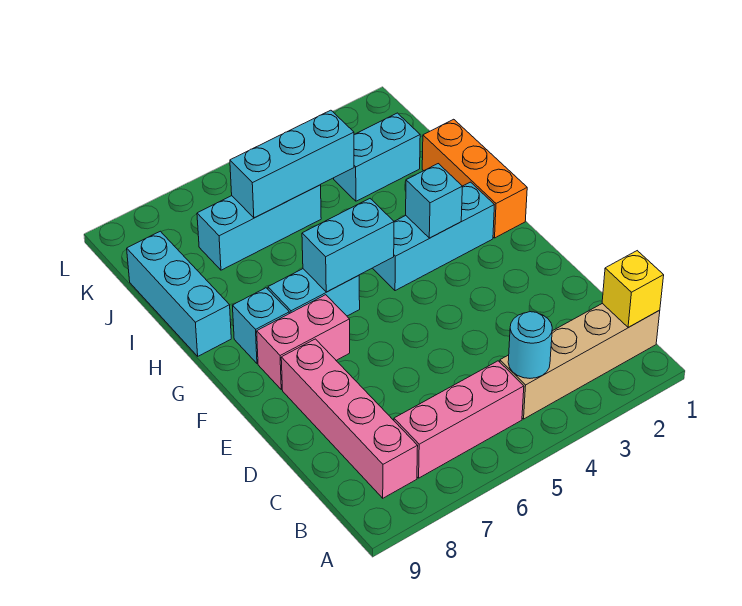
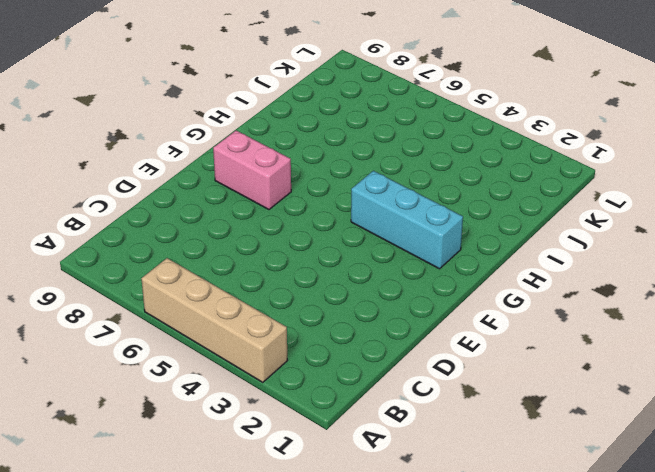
tan 1x4 brick [141,258,288,382] -> tan 1x4 brick moved to [500,303,660,419]
none -> pink 1x3 brick [394,361,524,478]
none -> pink 1x4 brick [281,339,418,498]
none -> orange 1x3 brick [422,119,527,238]

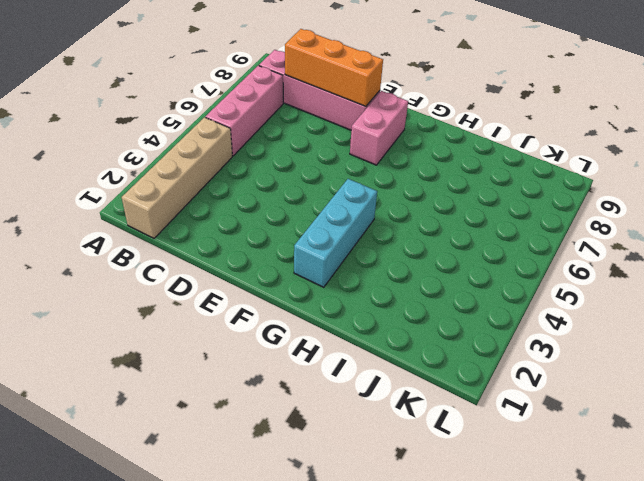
orange 1x3 brick [285,29,383,106] -> orange 1x3 brick moved to [422,119,527,238]
none -> cyan 1x2 brick [268,269,360,316]
none -> cyan 1x1 brick [232,288,289,364]
none -> cyan 1x3 brick [127,231,231,356]

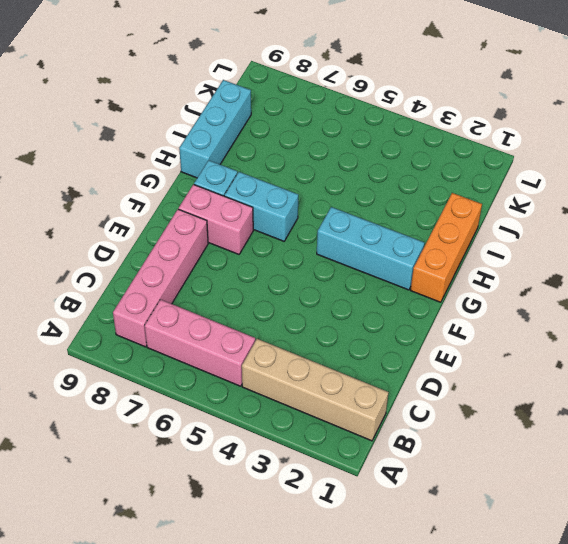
none -> cyan 1x2 brick [334,113,420,201]
none -> cyan 1x3 brick [197,185,321,270]
none -> yellow 1x1 brick [602,251,664,327]

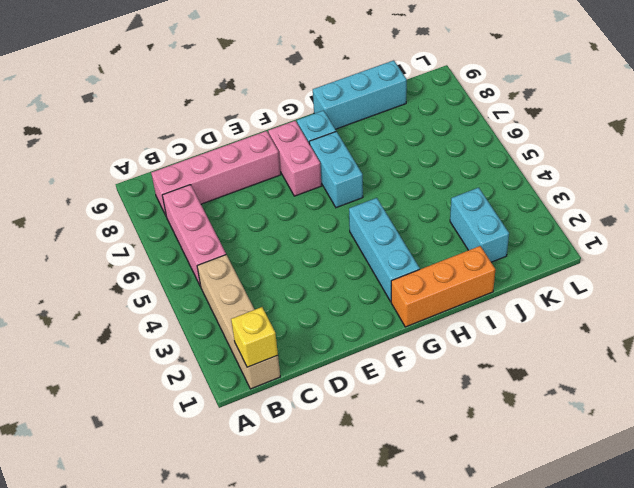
none -> cyan 1x3 brick [197,185,321,270]
none -> cyan 1x1 round brick [508,312,552,378]
none -> cyan 1x1 brick [406,164,462,238]

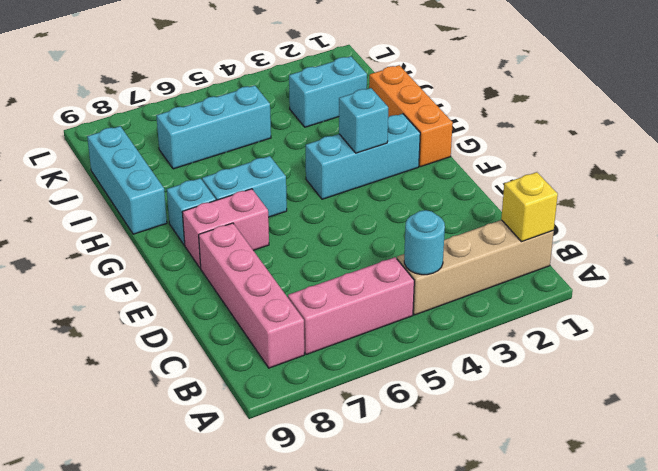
none -> cyan 1x2 brick [302,199,394,292]
none -> cyan 1x3 brick [230,110,354,218]

